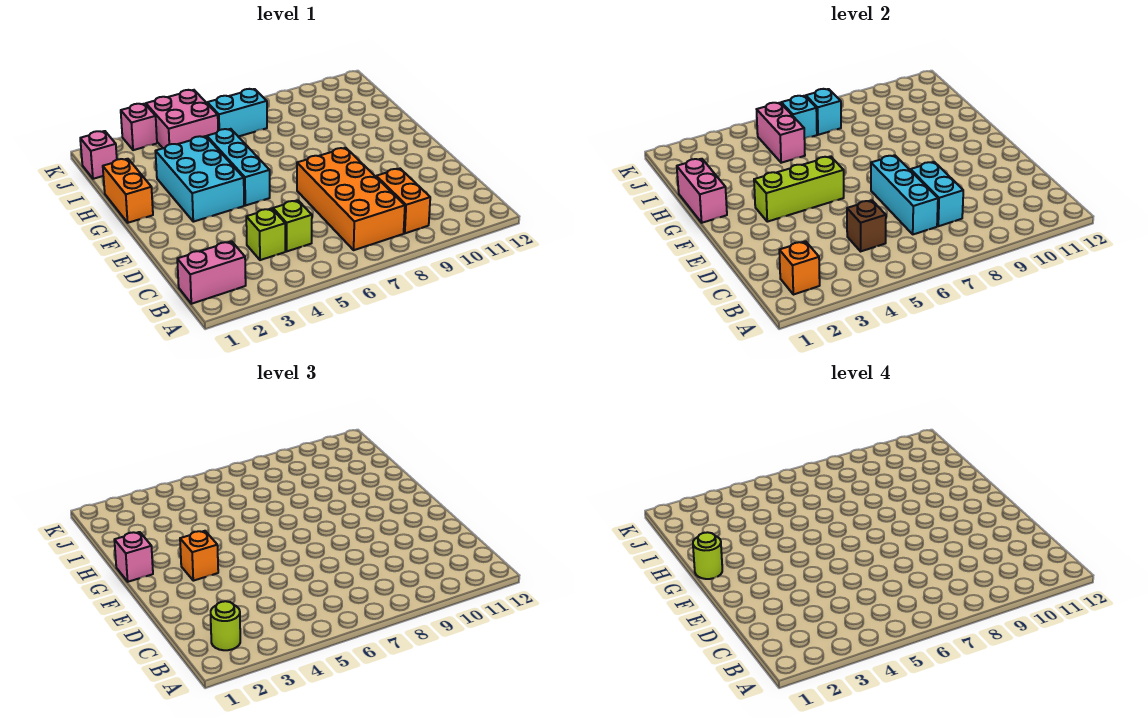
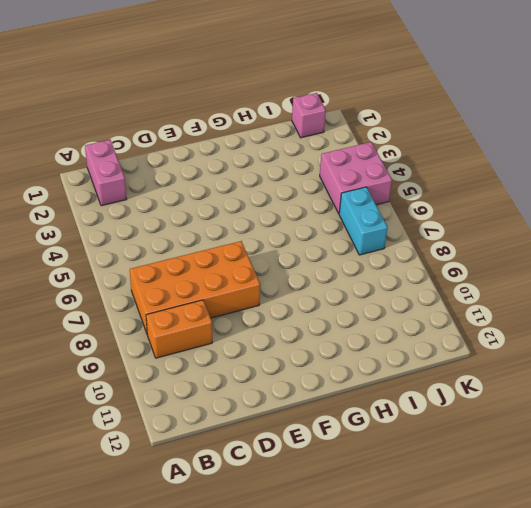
none -> lime 1x1 brick [246,208,285,260]
none -> lime 1x1 brick [273,200,312,251]
none -> cyan 2x3 brick [155,136,244,222]

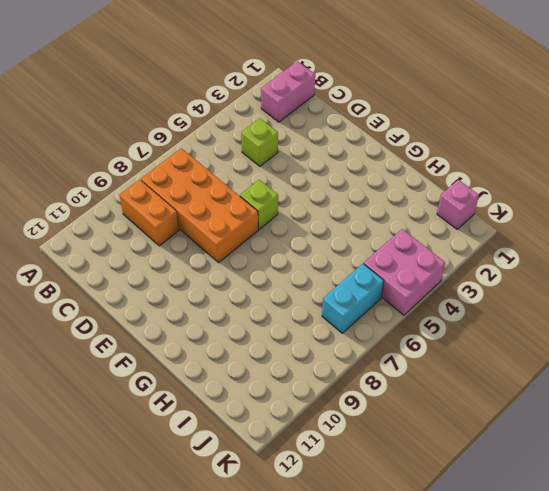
lime 1x1 brick [240,180,278,229] -> lime 1x1 brick moved to [273,200,312,251]
none -> cyan 2x3 brick [155,136,244,222]
none -> cyan 1x3 brick [207,129,270,206]
none -> orange 1x2 brick [103,159,153,223]

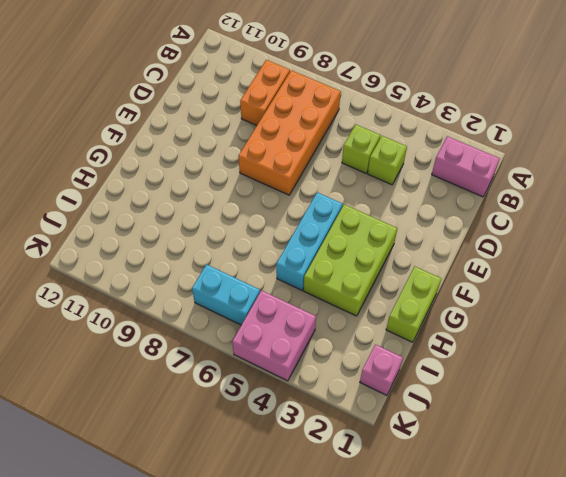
lime 2x3 brick [303,204,397,316] -> cyan 2x3 brick [155,136,244,222]
lime 1x2 brick [386,266,441,342] -> orange 1x2 brick [103,159,153,223]
none -> pink 1x1 brick [121,104,157,150]
none -> orange 1x1 brick [779,241,820,295]
none -> brown 1x1 brick [847,200,886,251]

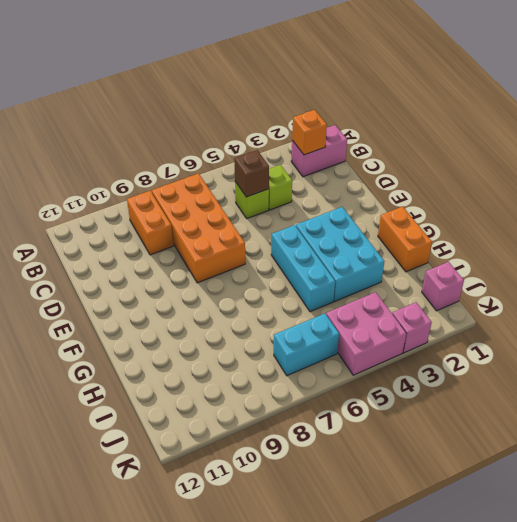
none -> cyan 1x3 brick [871,155,938,234]
none -> cyan 1x2 brick [910,162,963,226]
none -> lime 1x3 brick [754,156,844,222]

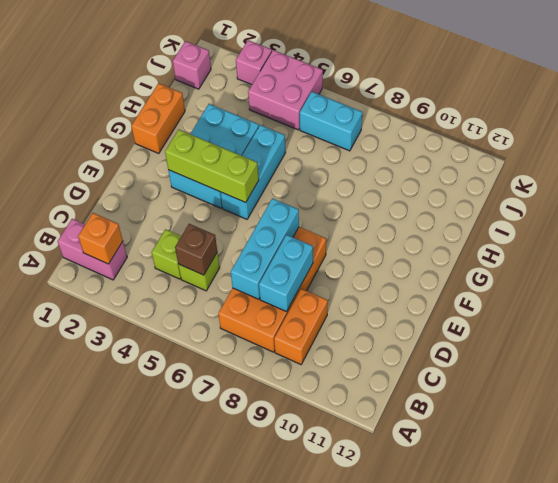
none -> pink 1x2 brick [677,159,727,223]
none -> pink 1x2 brick [757,103,805,163]
none -> cyan 1x1 brick [781,96,817,139]

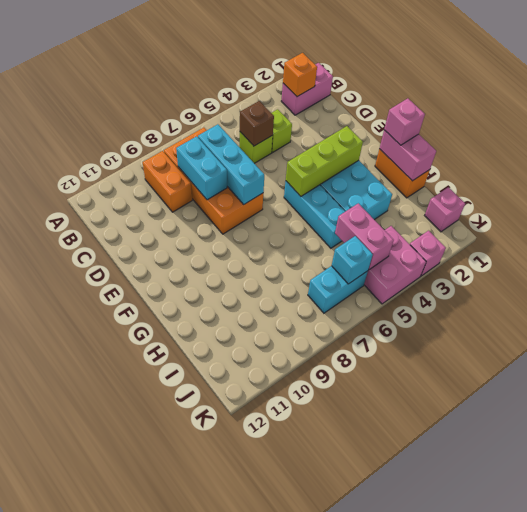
none -> cyan 1x1 brick [806,89,841,135]
none -> lime 1x1 round brick [211,601,240,650]
none -> orange 1x1 brick [180,531,218,581]

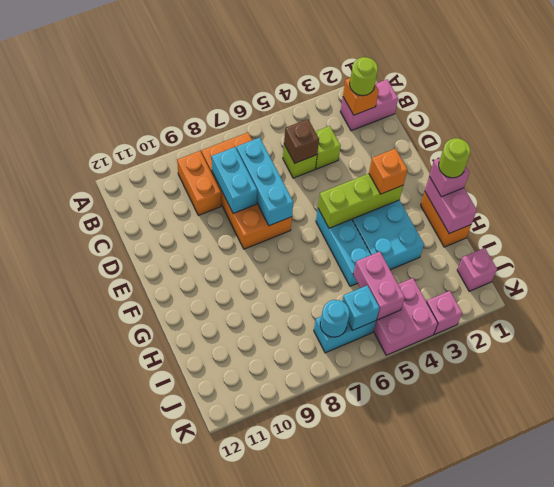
cyan 1x1 round brick [320,300,349,337] -> cyan 1x1 brick [806,89,841,135]

